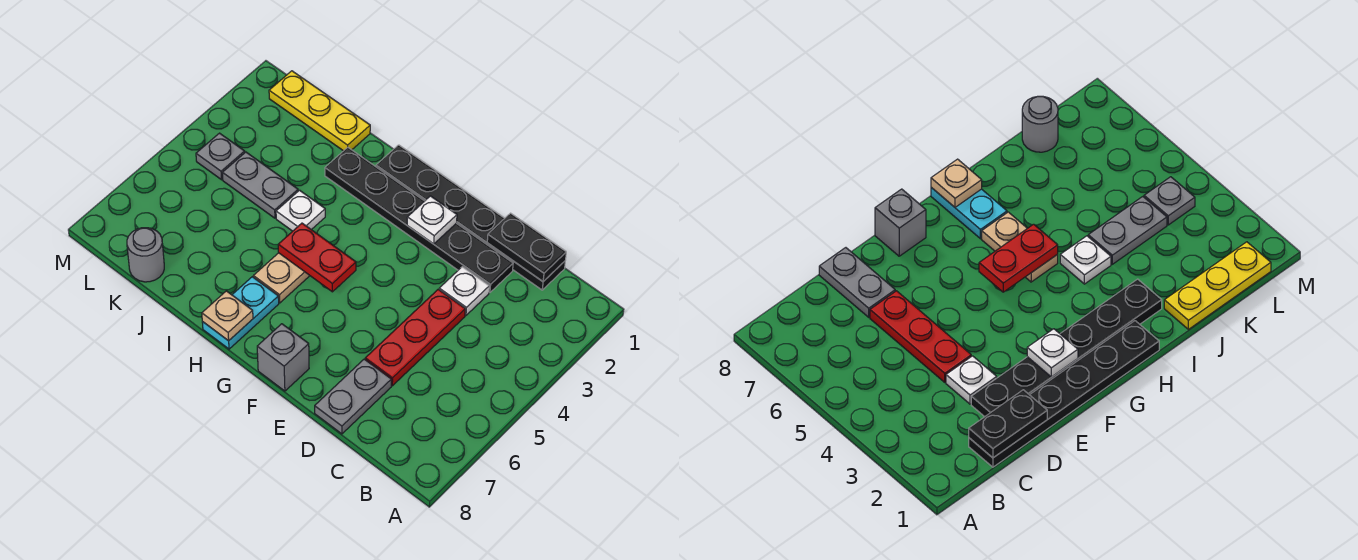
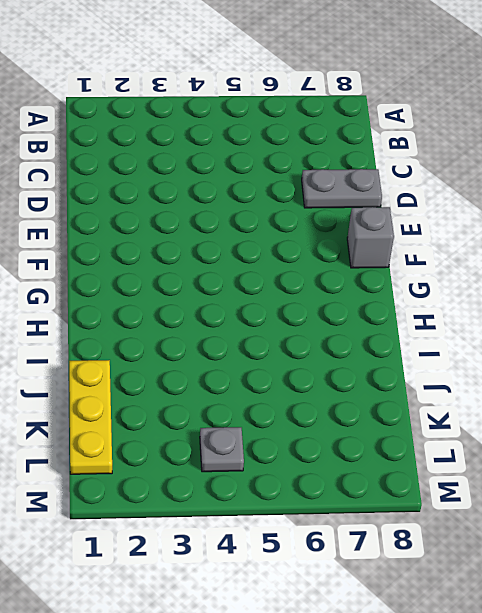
none -> black 1x6 plate [376,145,565,290]
none -> black 1x6 plate [325,147,513,293]
none -> white 1x1 plate [439,267,489,315]

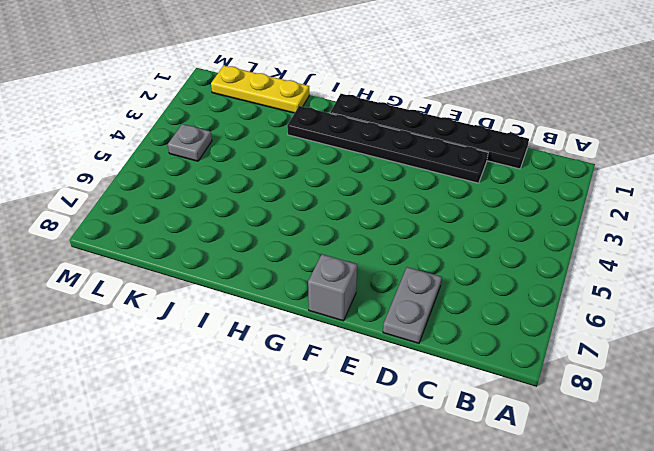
none -> white 1x1 plate [439,267,489,315]
none -> red 1x3 plate [365,289,465,386]
none -> tan 1x2 plate [253,253,310,303]

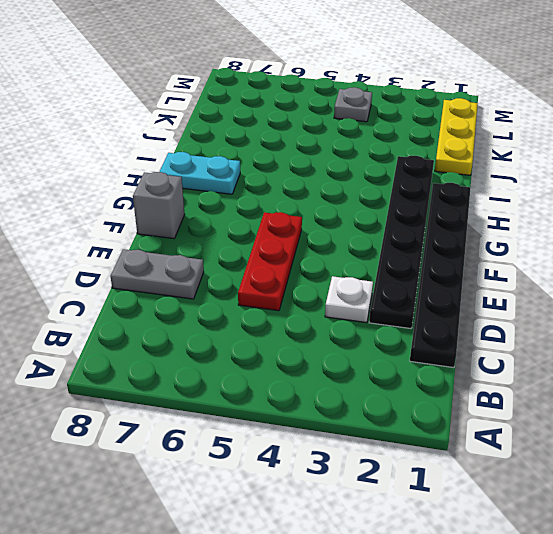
red 1x3 plate [238,212,302,311] -> red 1x3 plate turned to [365,289,465,386]
none -> tan 1x2 plate [253,253,310,303]
none -> white 1x1 plate [276,190,325,231]
none -> grey 1x2 plate [222,152,298,218]

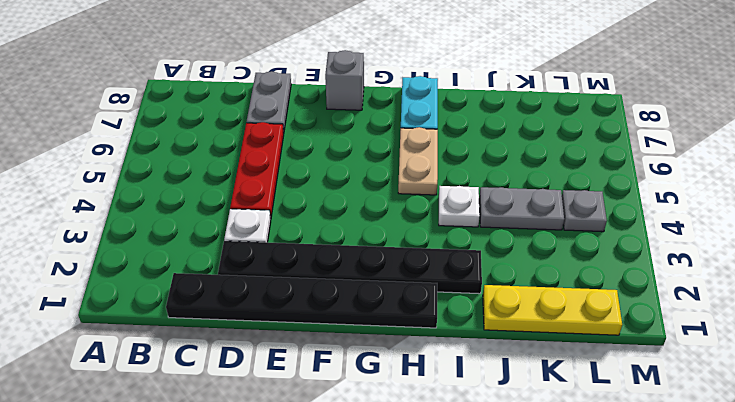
none -> grey 1x1 round brick [127,228,164,282]
none -> black 1x2 plate [487,213,566,281]
none -> white 1x1 plate [407,196,457,244]

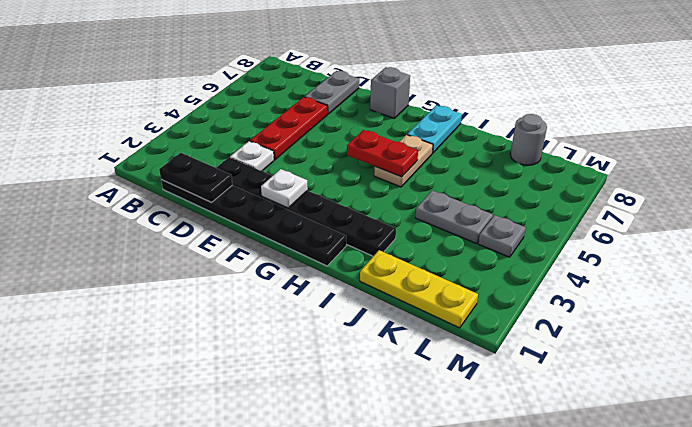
none -> white 1x1 plate [276,190,325,231]
none -> tan 1x1 plate [202,291,253,341]

